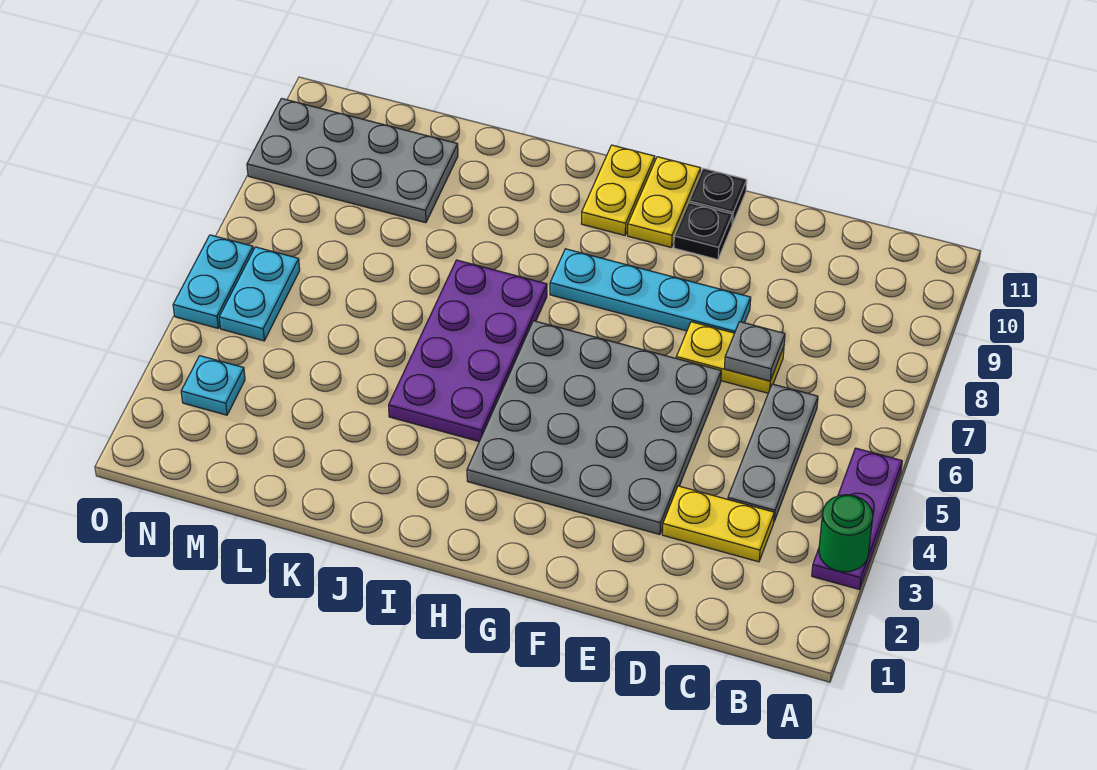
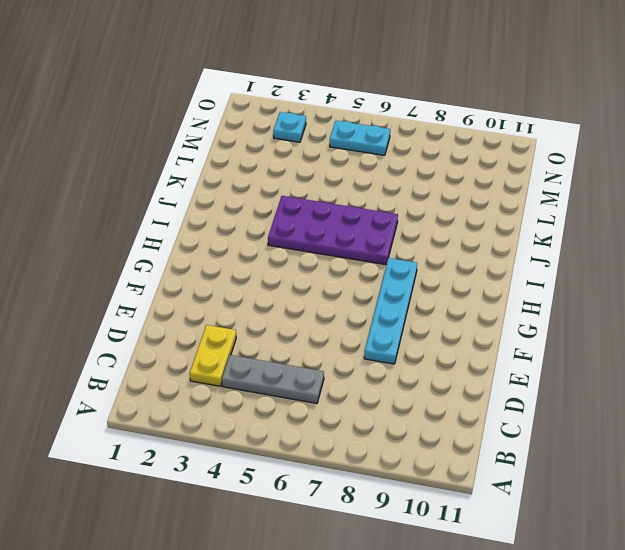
none -> purple 1x3 plate [812,448,902,589]
none -> yellow 1x2 plate [676,322,784,393]
none -> grey 4x4 plate [467,321,721,535]

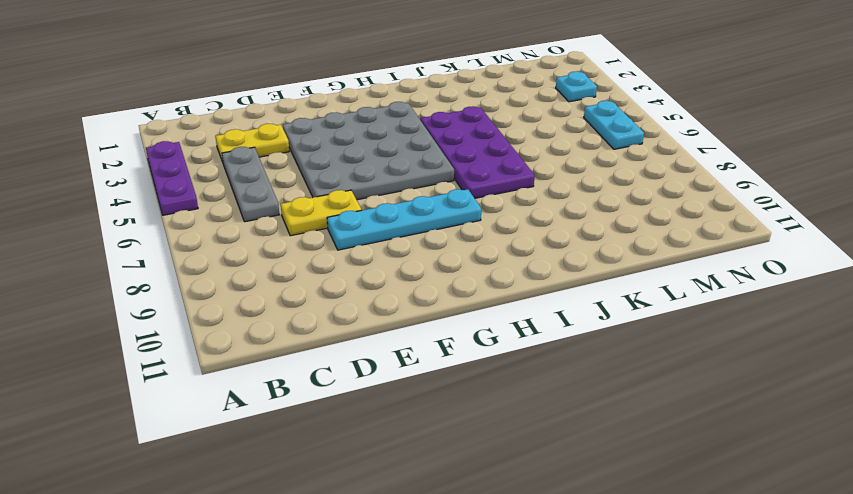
none -> black 1x1 plate [674,203,733,260]
none -> black 1x1 plate [689,168,747,224]
none -> yellow 1x2 plate [628,157,701,247]

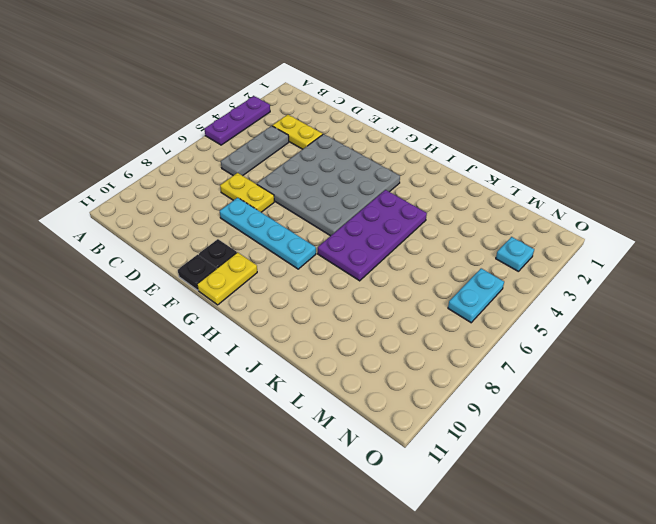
none -> yellow 1x2 plate [581,145,655,235]
none -> grey 2x4 plate [247,99,458,223]
none -> cyan 1x2 plate [173,235,253,328]

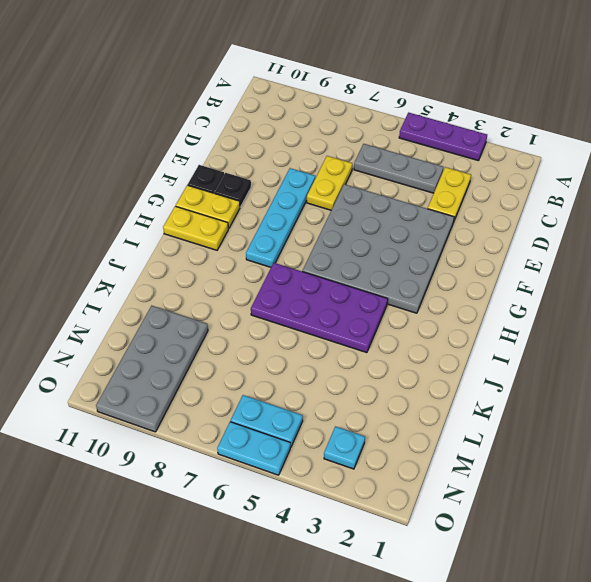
none -> green 1x1 round brick [819,495,873,572]
none -> grey 1x1 plate [724,322,785,381]

